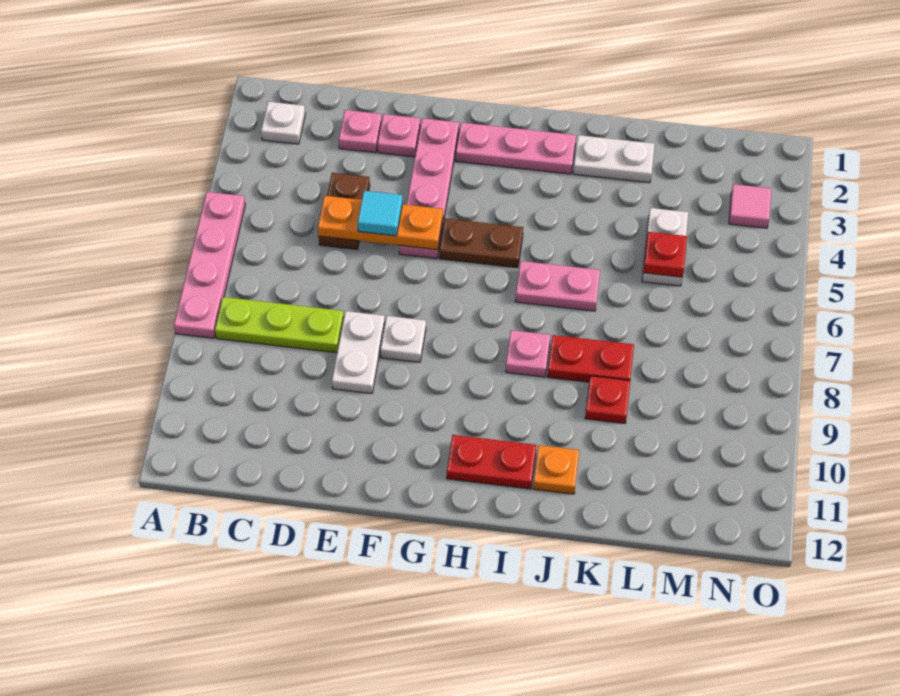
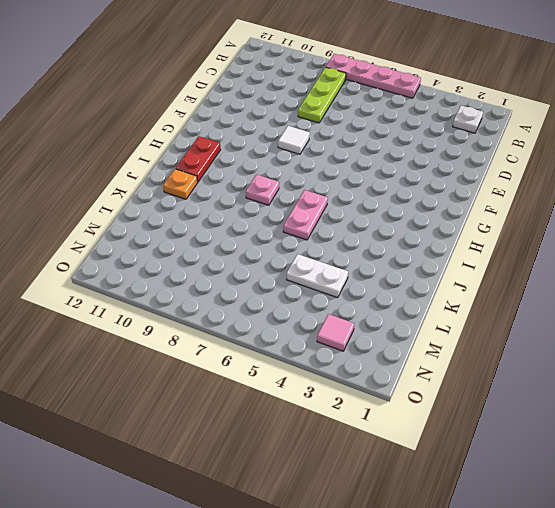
white 1x1 tile [278,126,310,154] -> white 1x1 plate [380,316,426,362]
none -> pink 1x1 plate [339,110,382,153]
none -> brown 1x2 plate [319,173,370,249]
none -> pink 1x1 plate [378,114,420,157]

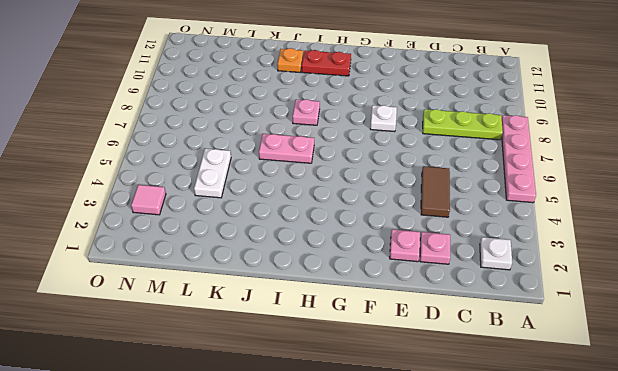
brown 1x2 tile [421,166,450,217] -> brown 1x2 plate [319,173,370,249]
none -> white 1x2 plate [332,311,385,394]
none -> pink 1x4 plate [399,118,459,259]
none -> pink 1x3 plate [456,123,576,174]

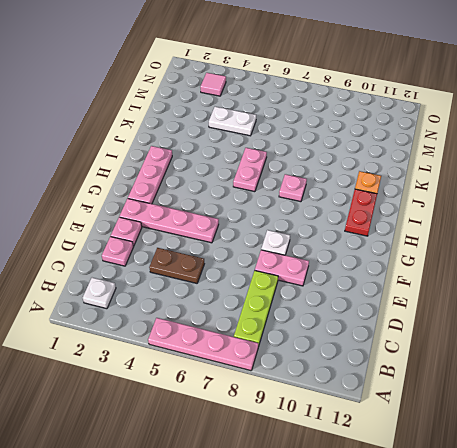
pink 1x2 plate [255,250,309,286] -> white 1x2 plate [332,311,385,394]
none -> brown 1x2 plate [440,218,523,268]
none -> white 1x2 plate [573,135,654,183]
none -> red 1x2 plate [547,335,634,382]

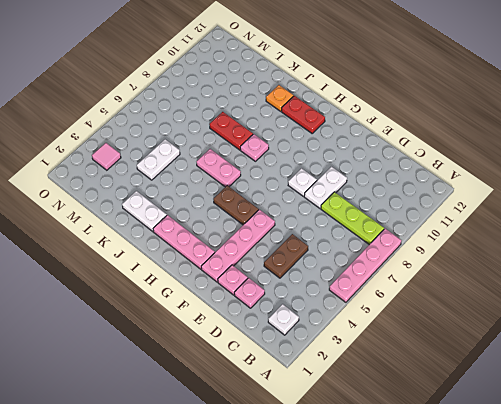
none -> red 1x1 plate [585,376,630,424]
none -> orange 1x3 plate [318,196,443,250]
none -> red 1x1 plate [643,232,687,277]

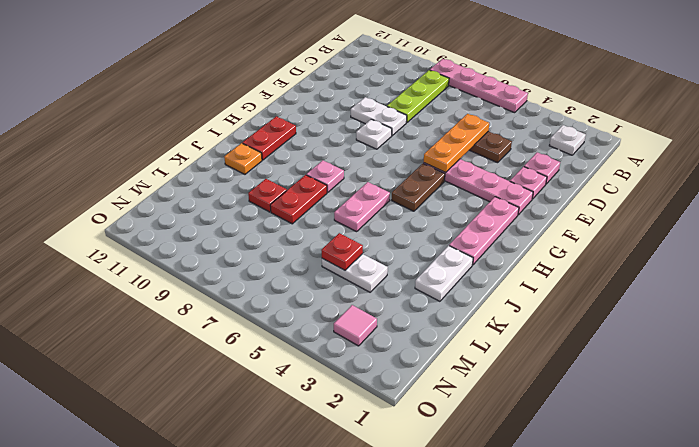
none -> cyan 1x1 tile [358,191,403,236]

